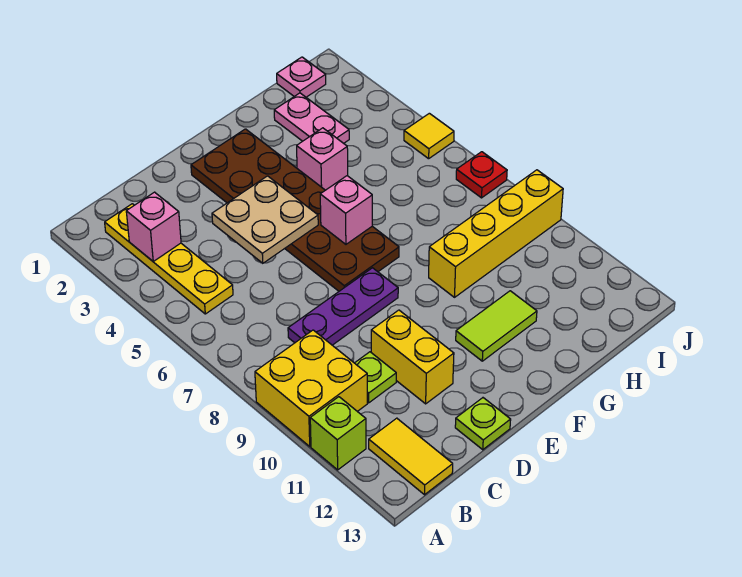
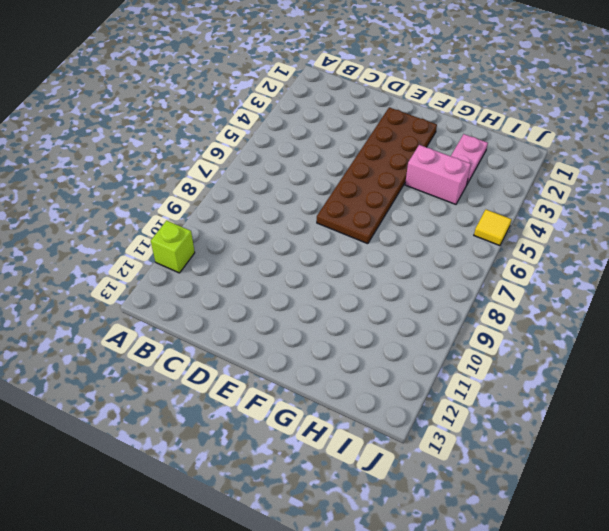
pink 1x2 brick [405,145,471,204] -> pink 1x1 brick [297,128,348,190]
none -> yellow 2x2 brick [255,330,367,446]
none -> yellow 1x4 plate [105,204,233,314]
none -> yellow 1x2 tile [369,418,453,495]

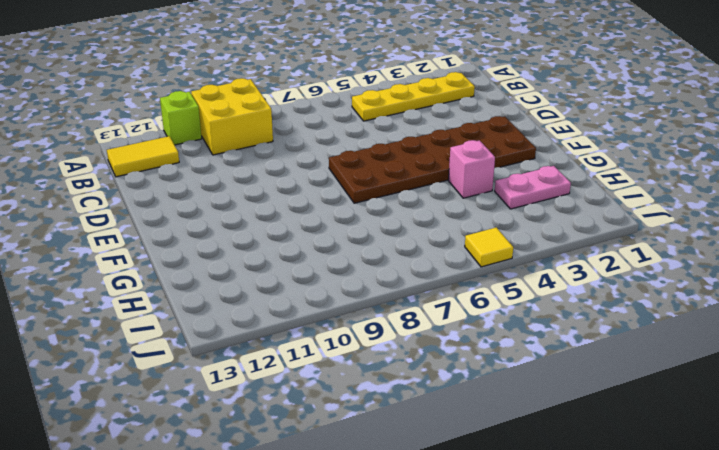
none -> purple 1x3 plate [288,268,398,345]
none -> lime 1x1 plate [355,352,396,403]
none -> yellow 1x2 brick [371,310,454,404]

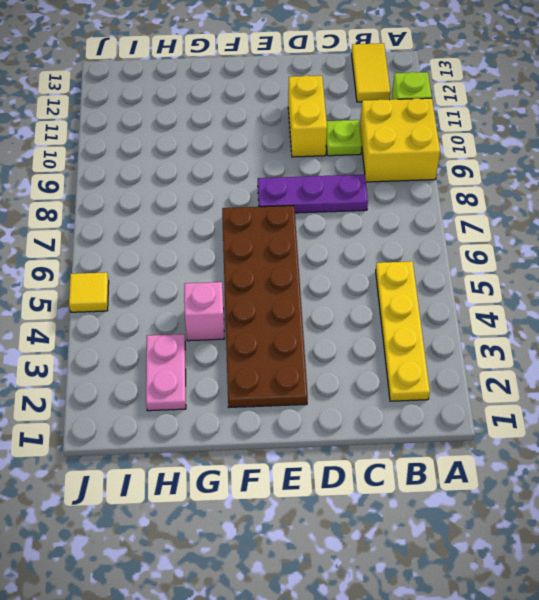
none -> lime 1x1 plate [455,398,511,450]
none -> lime 1x2 tile [456,291,537,361]
none -> yellow 1x4 brick [429,170,563,297]

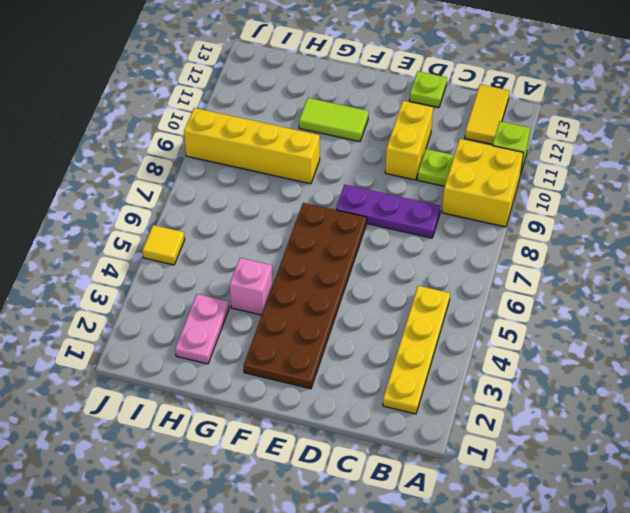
none -> pink 1x1 plate [277,57,326,97]
none -> red 1x1 plate [456,152,507,198]
none -> pink 1x1 brick [126,192,181,261]

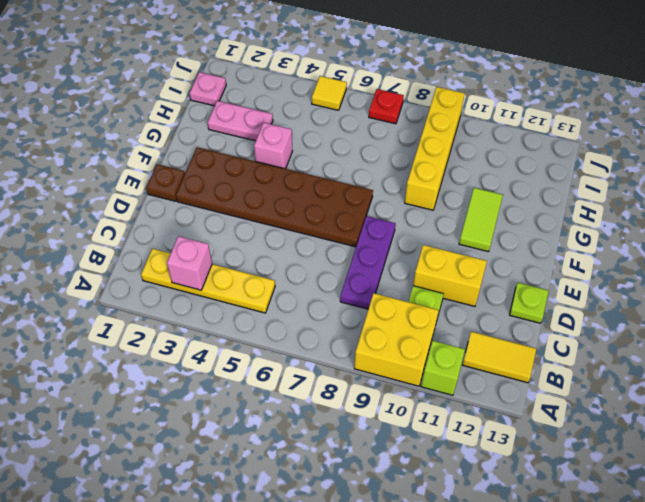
brown 1x1 plate [146,164,185,201] -> none
none -> tan 2x2 plate [212,176,318,263]
none -> pink 1x1 brick [320,176,372,244]

